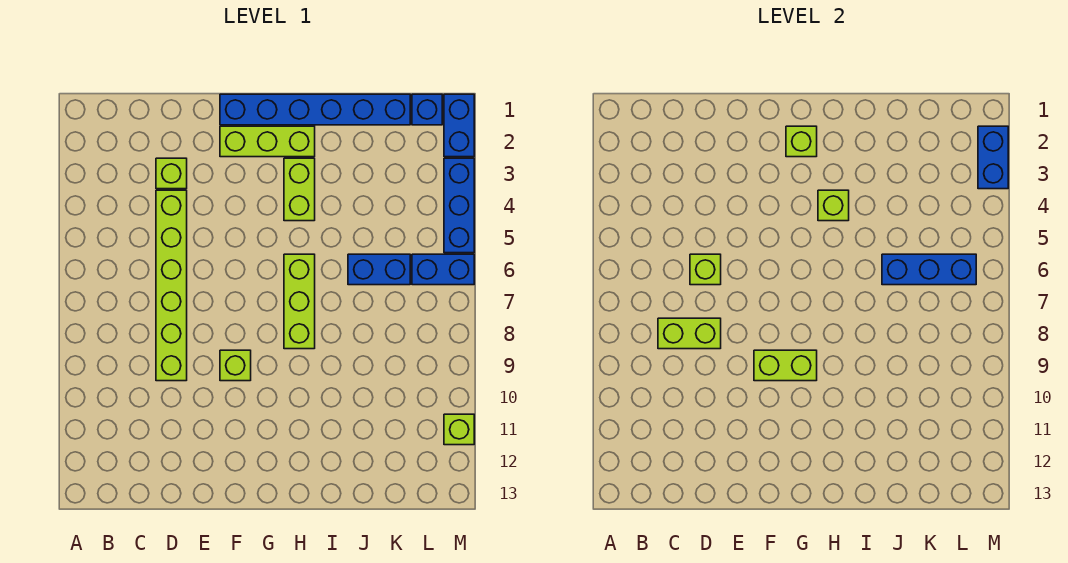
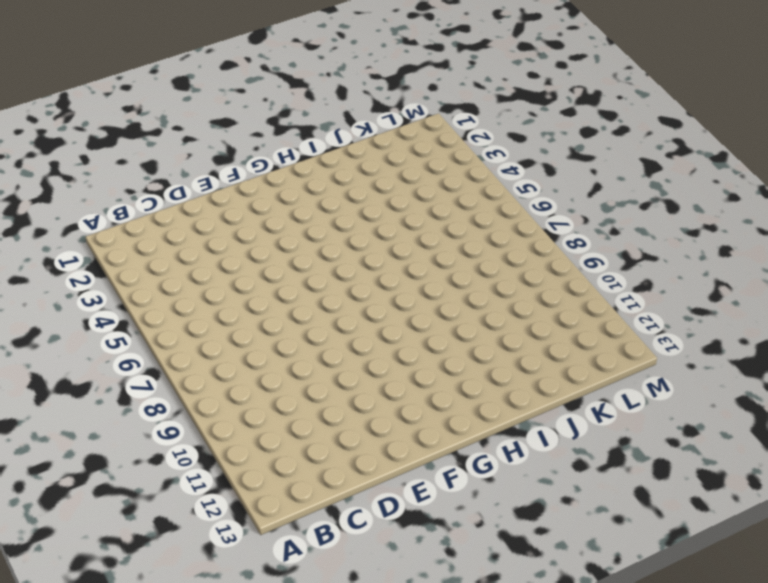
none -> lime 1x1 brick [156,158,187,189]
none -> lime 1x6 brick [156,190,187,381]
none -> blue 1x6 brick [220,94,410,125]

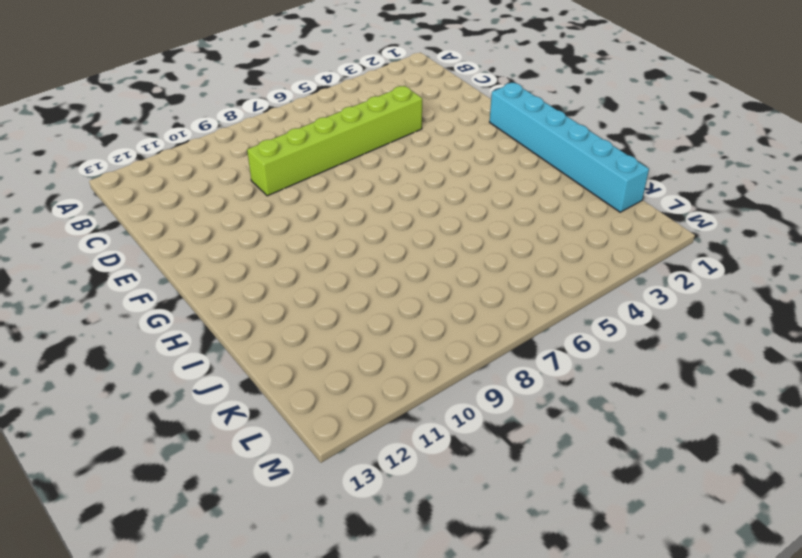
cyan 1x6 brick [490,83,649,212] -> blue 1x6 brick [220,94,410,125]
none -> lime 1x1 brick [156,158,187,189]
none -> lime 1x3 brick [220,126,315,157]
none -> lime 1x1 brick [220,350,251,381]

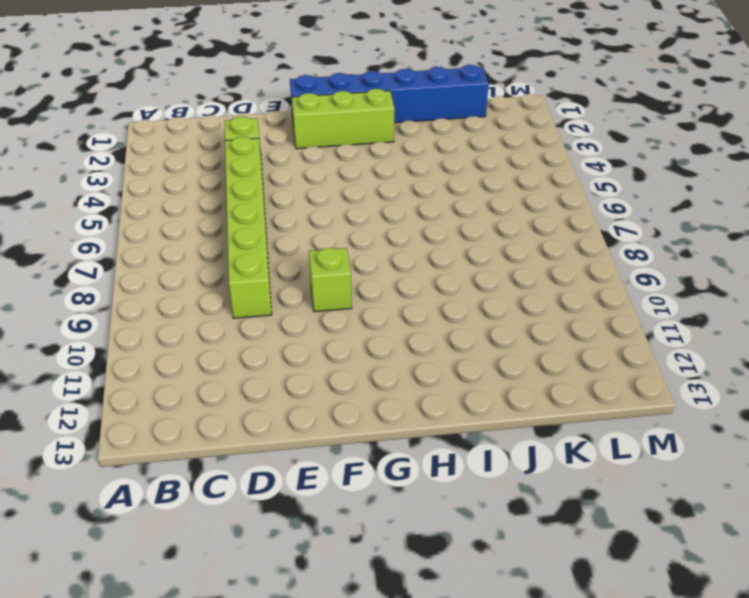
none -> lime 1x2 brick [284,158,315,221]
none -> lime 1x3 brick [284,254,315,349]
none -> blue 1x2 brick [348,254,410,285]

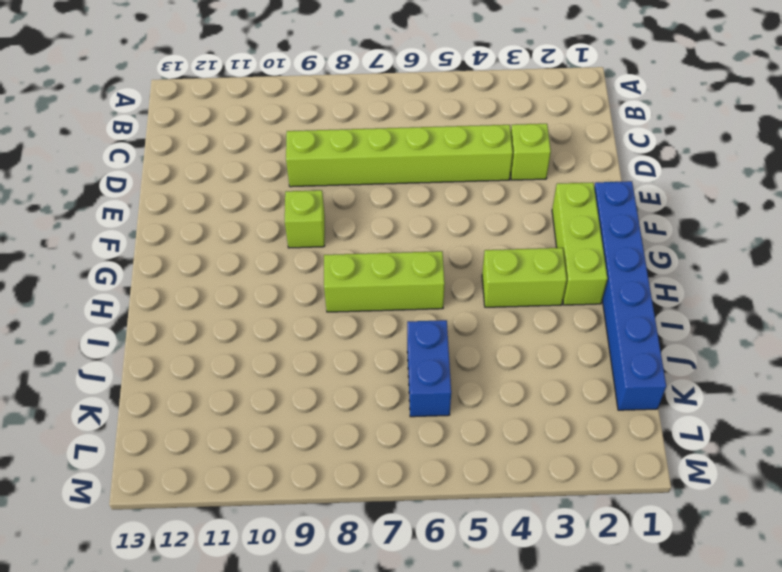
none -> blue 1x1 brick [412,94,442,125]
none -> blue 1x2 brick [412,254,474,285]
none -> blue 1x2 brick [444,94,474,157]

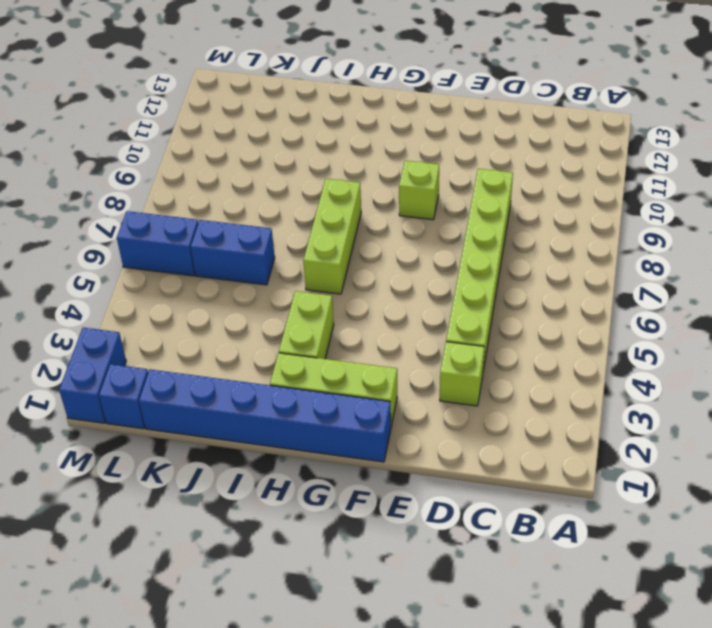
none -> blue 1x3 brick [444,158,474,253]
none -> lime 1x1 brick [444,414,474,445]
none -> lime 1x2 brick [658,318,721,349]

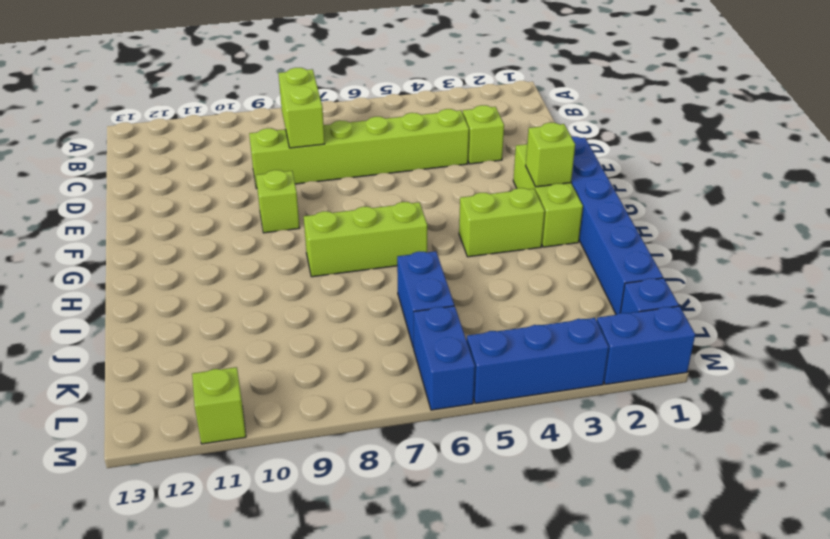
none -> lime 1x1 brick [690,254,721,285]
none -> lime 1x2 brick [754,350,817,381]
none -> lime 1x1 brick [818,190,849,221]

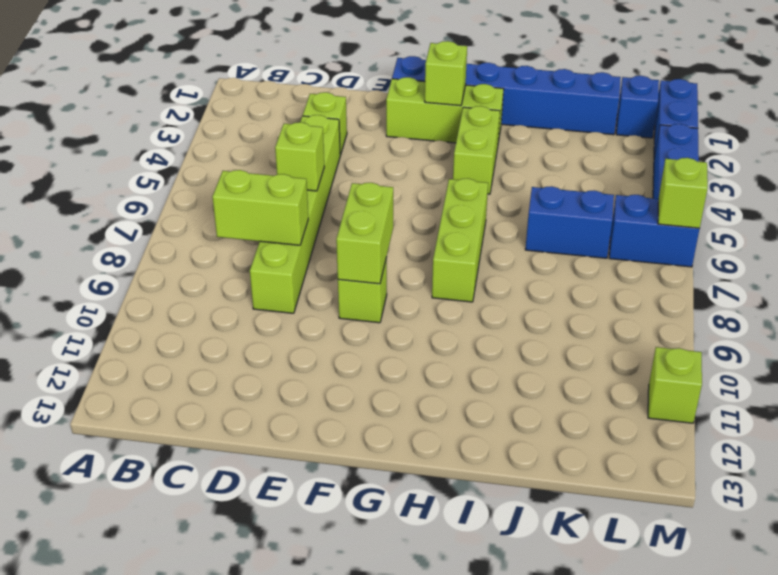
lime 1x2 brick [336,183,393,284] -> lime 1x2 brick turned to [754,350,817,381]
lime 1x1 brick [658,158,708,228] -> lime 1x1 brick moved to [818,190,849,221]
none -> blue 1x3 brick [882,254,976,285]
none -> blue 1x2 brick [978,126,1008,189]

